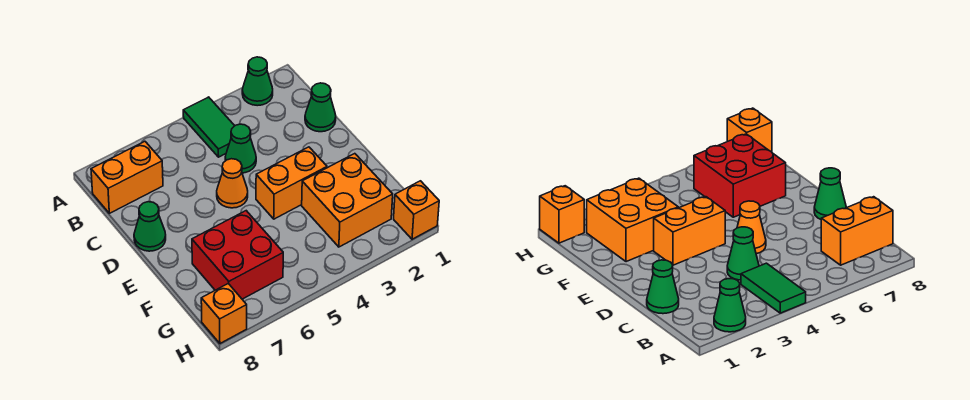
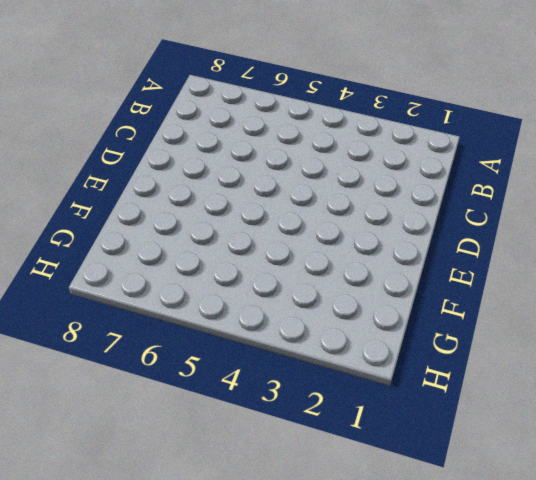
none -> green 1x1 cone [242,57,273,106]
none -> green 1x2 tile [183,97,234,157]
none -> orange 1x2 brick [91,141,163,213]

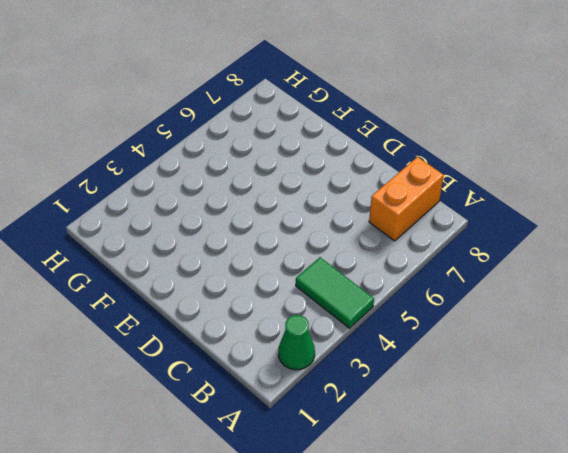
none -> green 1x1 cone [305,83,336,132]
none -> green 1x1 cone [225,124,256,173]
none -> orange 1x1 cone [217,159,248,208]

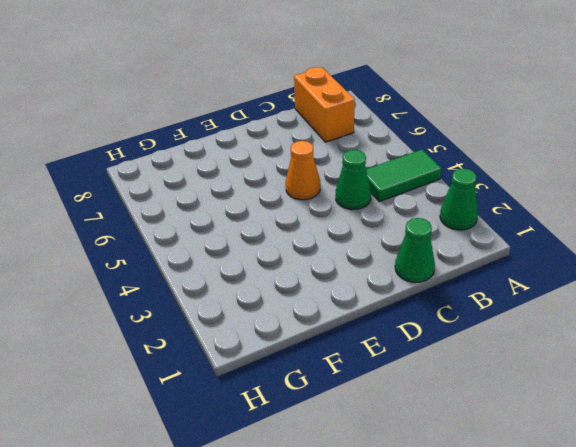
none -> green 1x1 cone [134,202,166,251]
none -> orange 1x2 brick [256,147,327,219]
none -> orange 2x2 brick [302,154,393,247]

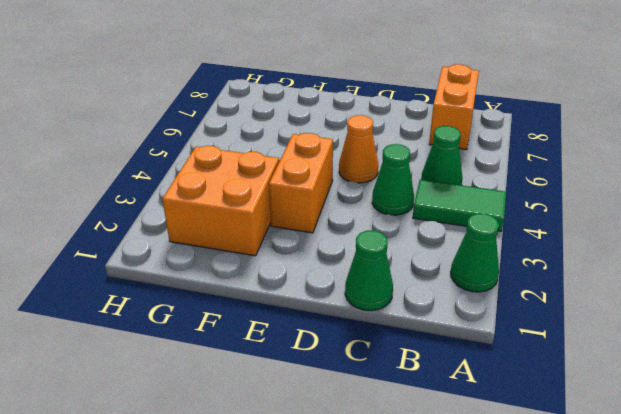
green 1x1 cone [421,126,462,185] -> green 1x1 cone moved to [134,202,166,251]
none -> red 2x2 brick [192,211,283,299]
none -> orange 1x1 brick [394,181,439,239]
none -> orange 1x1 brick [201,284,247,343]

